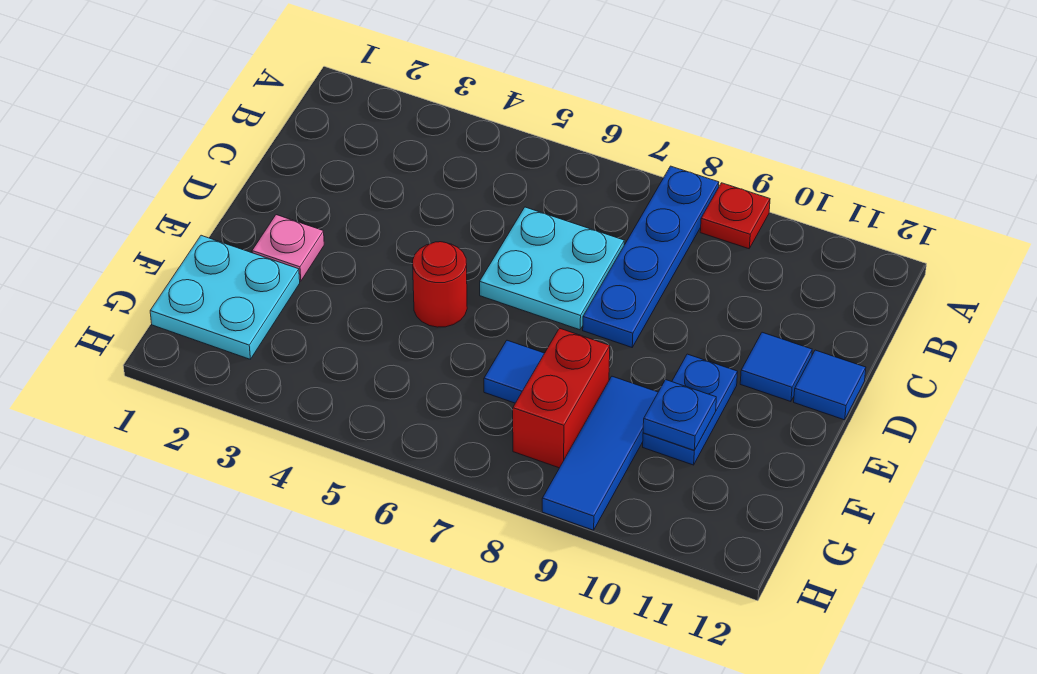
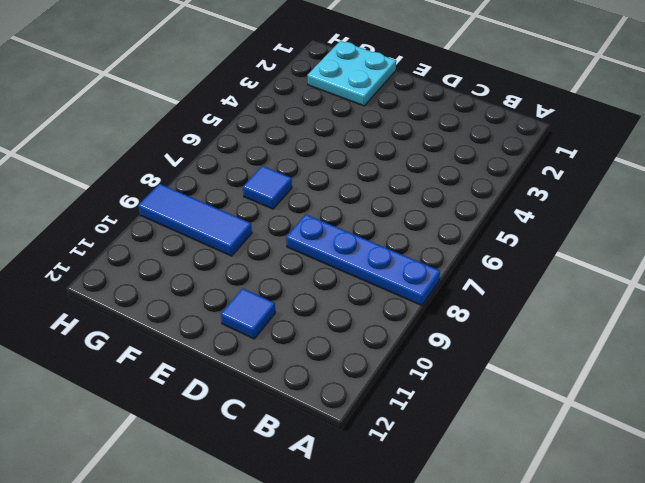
none -> red 1x1 plate [700,183,770,249]
none -> cyan 2x2 plate [480,207,624,330]
none -> blue 1x1 tile [794,350,866,420]

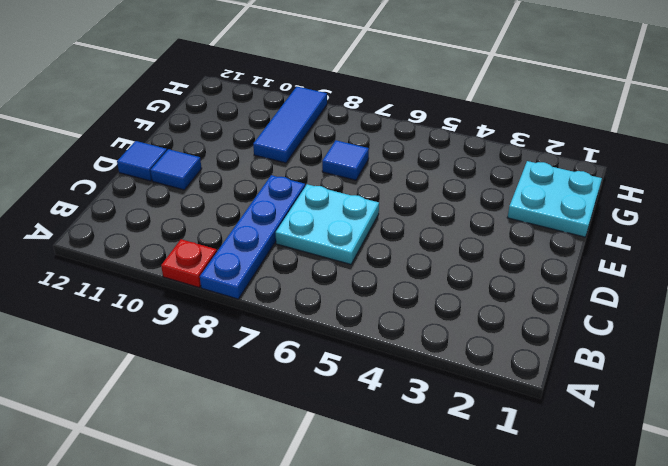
none -> pink 1x1 plate [252,215,324,281]
none -> red 1x1 round brick [413,242,467,327]
none -> blue 1x2 plate [643,354,738,465]

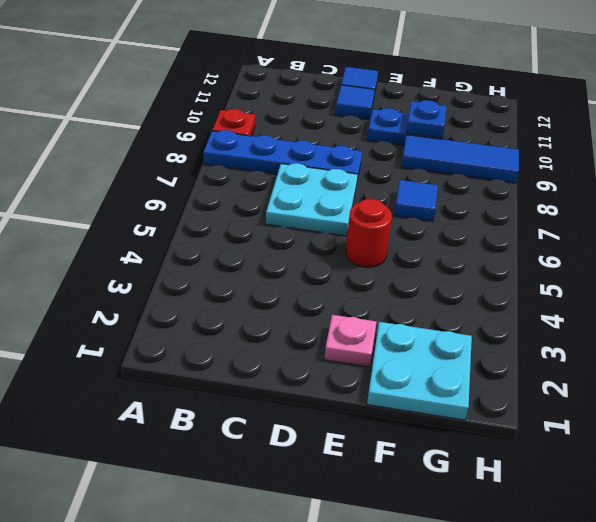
none -> red 1x2 brick [513,328,610,468]

